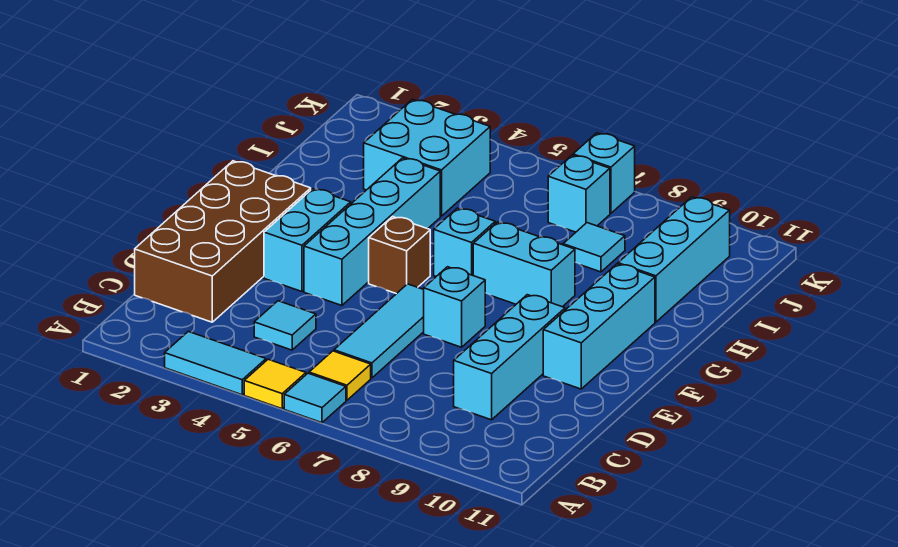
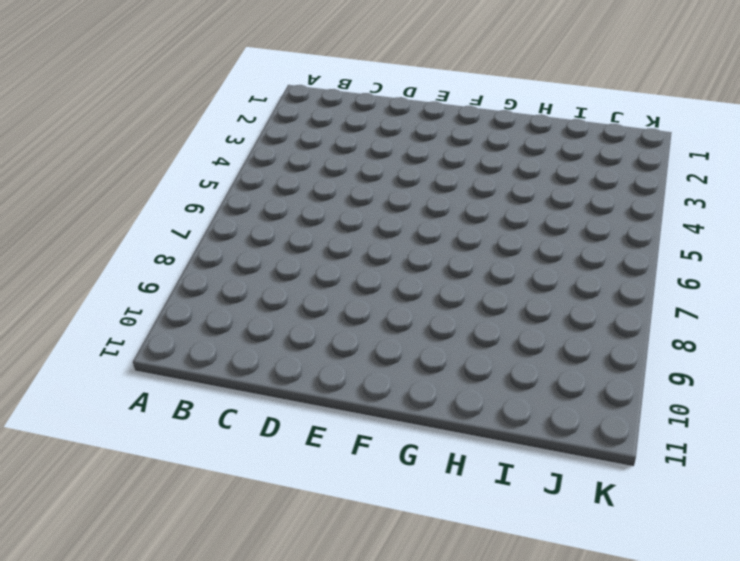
none -> cyan 1x2 tile [165,331,266,395]
none -> yellow 1x1 tile [244,359,306,409]
none -> cyan 1x1 tile [284,373,346,423]

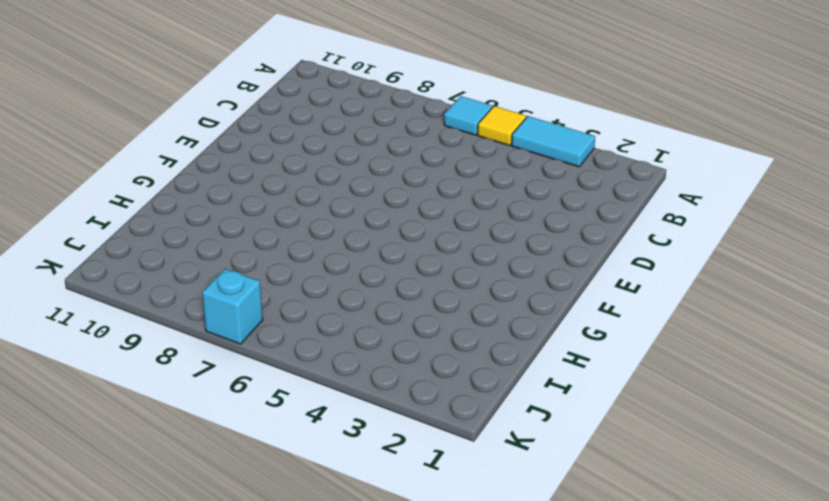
none -> yellow 1x1 tile [309,351,371,400]
none -> brown 2x4 brick [135,161,311,322]
none -> cyan 1x1 tile [254,301,316,350]

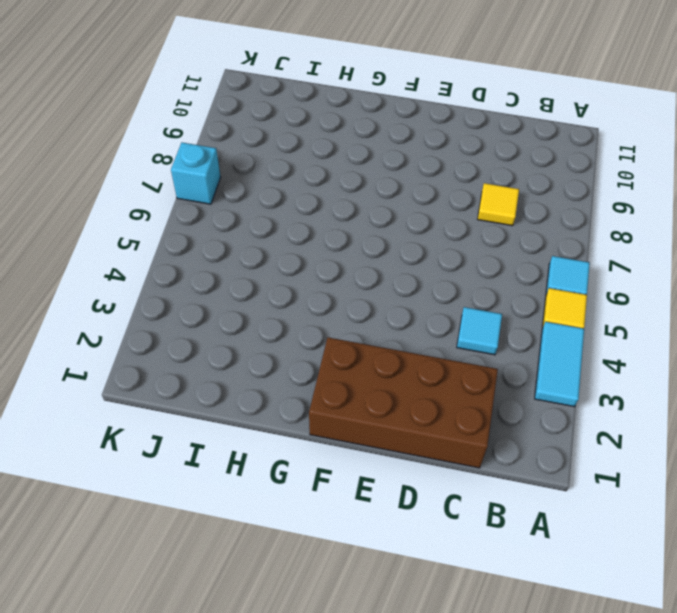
yellow 1x1 tile [478,183,519,226] -> yellow 1x1 tile moved to [309,351,371,400]
none -> cyan 1x3 tile [334,284,424,378]
none -> cyan 1x3 brick [454,295,565,420]
none -> cyan 1x2 brick [264,189,351,292]

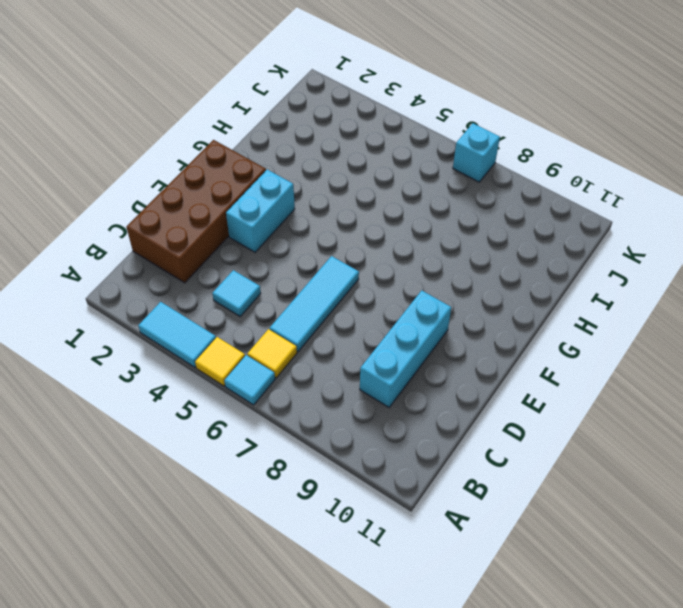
none -> cyan 1x4 brick [304,158,440,306]
none -> cyan 1x1 brick [424,267,485,347]
none -> cyan 1x3 brick [543,264,655,389]

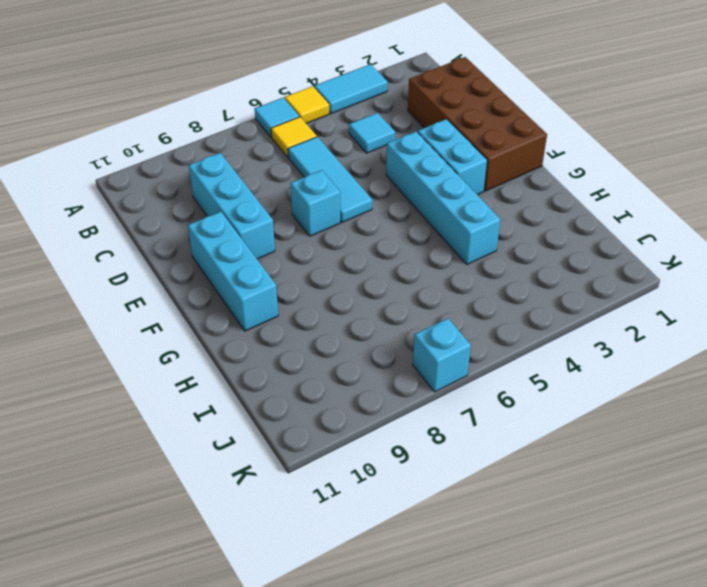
none -> brown 1x1 brick [369,217,430,294]
none -> cyan 1x1 brick [434,208,495,276]
none -> cyan 1x2 brick [473,222,575,307]

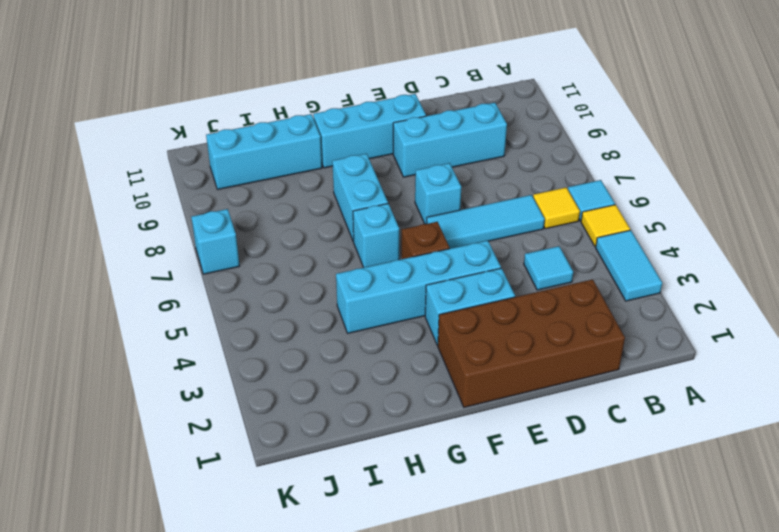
none -> cyan 2x2 brick [364,99,490,216]
none -> cyan 1x1 tile [563,223,625,272]
none -> cyan 1x1 brick [548,155,610,232]

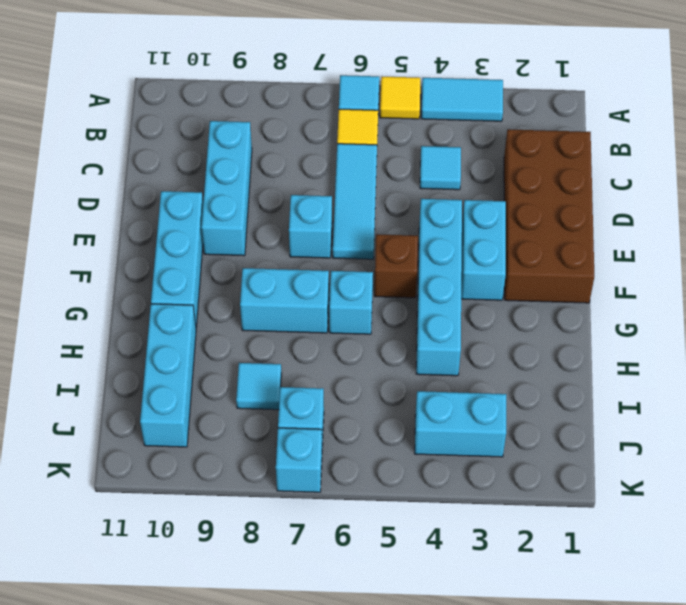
cyan 1x2 brick [415,391,506,457] -> cyan 2x2 brick [364,99,490,216]

